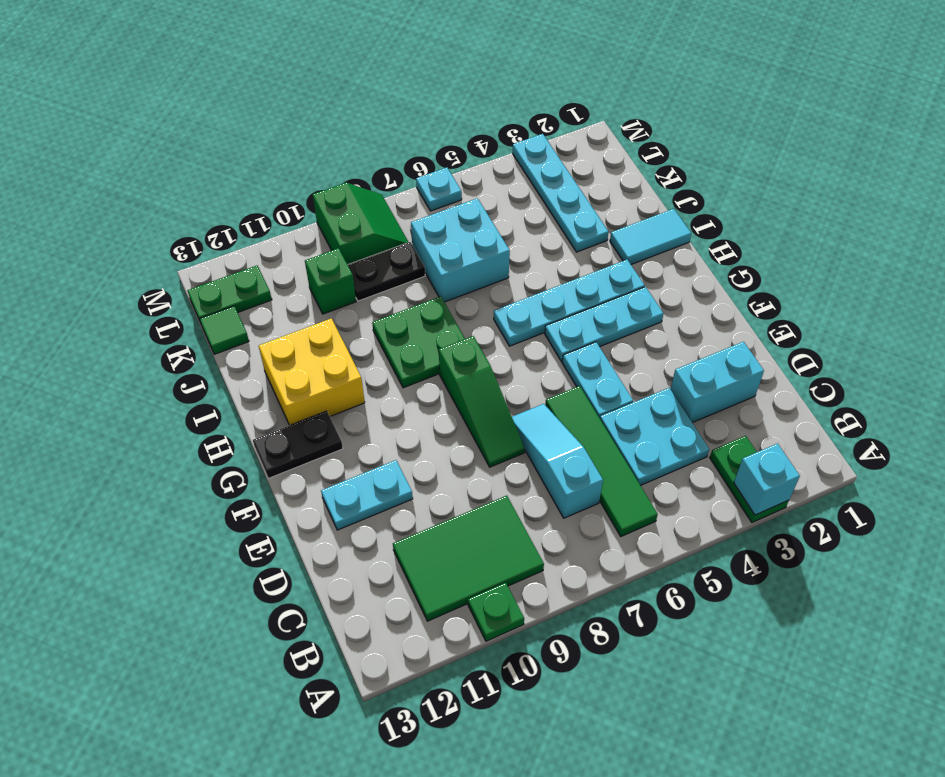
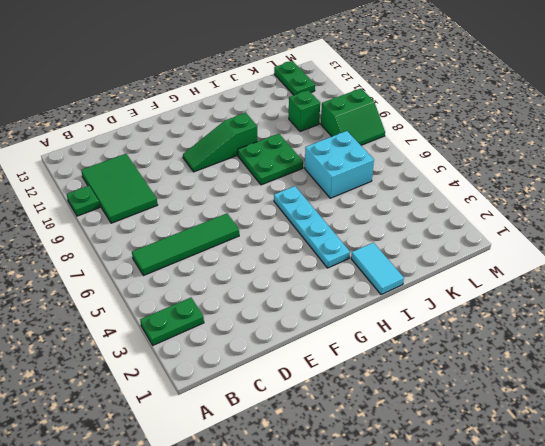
green 1x3 slope [183,113,257,172] -> green 1x3 slope moved to [439,336,525,467]
none -> cyan 2x2 plate [600,388,709,485]
none -> cyan 1x3 slope [512,404,603,518]
none -> cyan 1x2 brick [671,342,764,423]

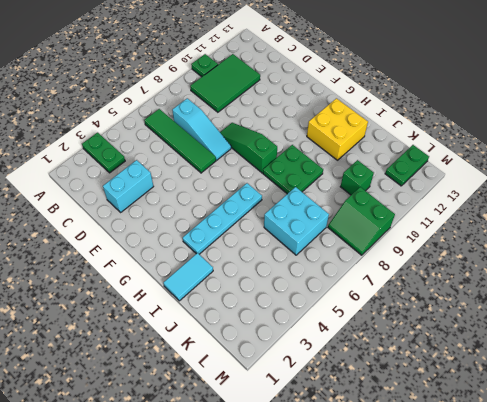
none -> cyan 2x2 plate [600,388,709,485]
none -> cyan 1x2 plate [562,342,633,418]
none -> cyan 1x2 plate [321,460,413,530]

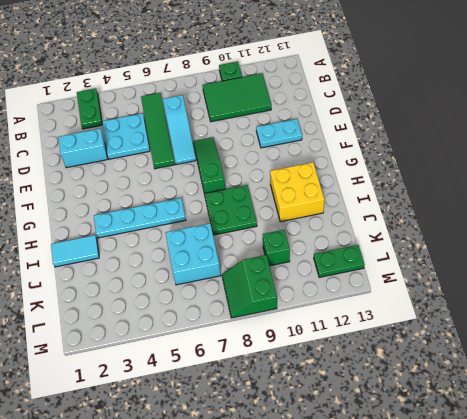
none -> cyan 1x2 plate [562,342,633,418]
none -> cyan 1x3 plate [545,287,664,362]
none -> black 1x2 plate [253,411,343,479]

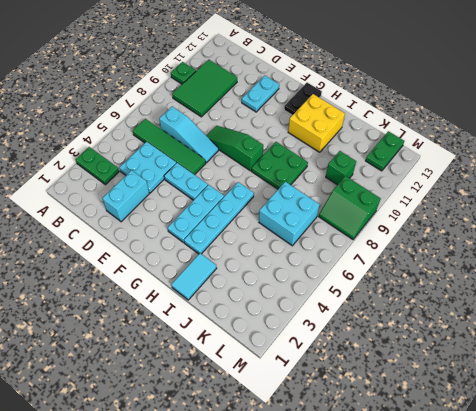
none -> cyan 1x4 plate [513,134,609,252]
none -> black 1x2 plate [348,242,425,301]
none -> green 1x1 tile [200,306,249,354]

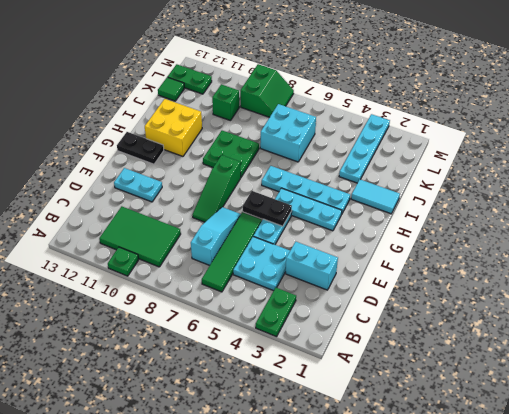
black 1x2 plate [243,191,292,226] -> black 1x2 plate moved to [348,242,425,301]
none -> cyan 1x1 plate [416,168,462,211]
none -> cyan 1x1 brick [734,444,800,515]

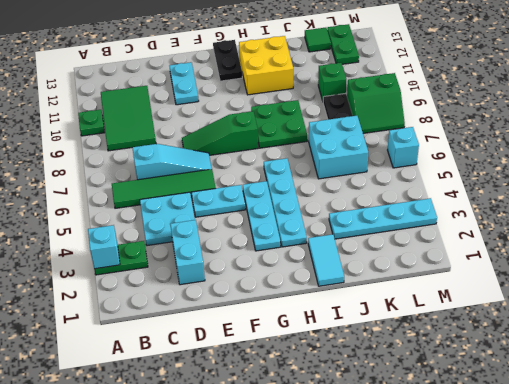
cyan 1x1 brick [388,127,419,168] -> cyan 1x1 plate [416,168,462,211]

